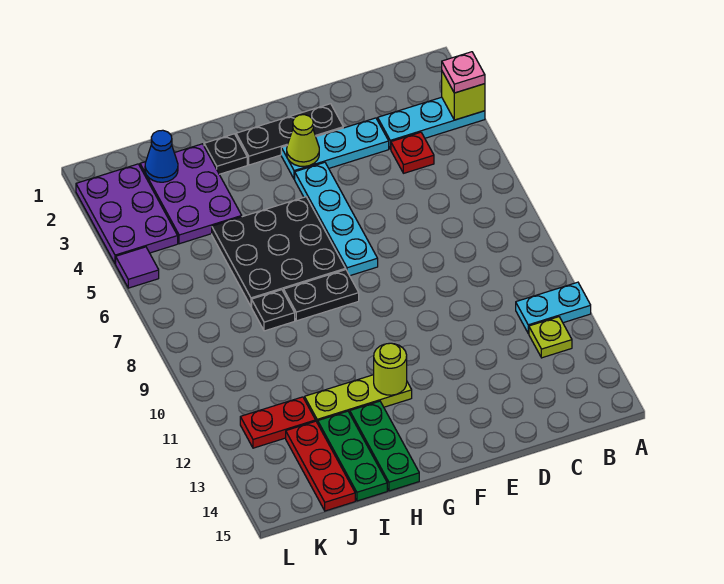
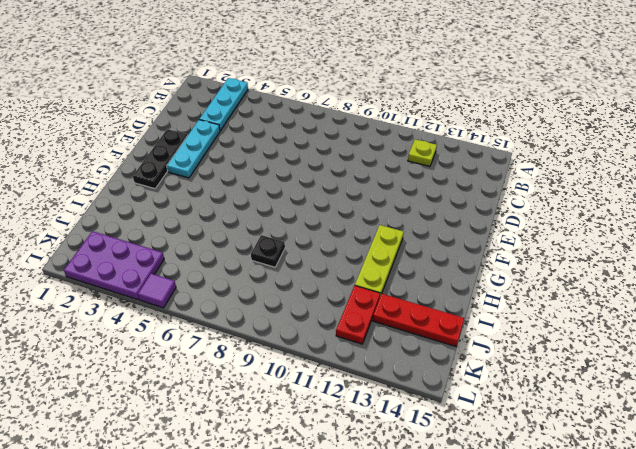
none -> cyan 1x2 plate [516,282,591,333]
none -> red 1x1 plate [391,132,434,173]
none -> cyan 1x4 plate [295,162,378,276]

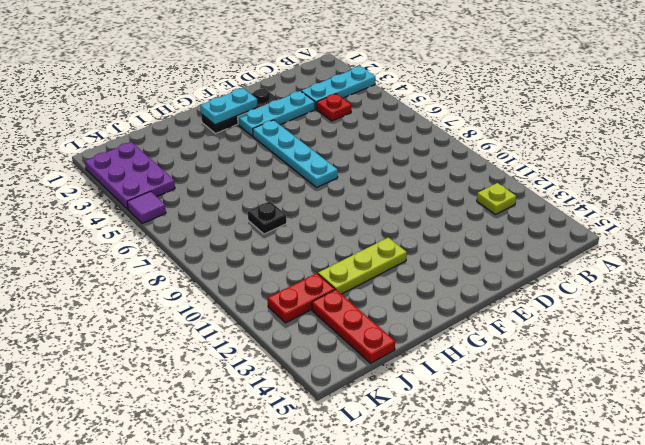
cyan 1x2 plate [200,88,258,125] -> cyan 1x2 plate moved to [516,282,591,333]
none -> black 3x3 plate [212,197,346,307]
none -> black 1x2 plate [284,270,359,321]
none -> black 1x1 plate [204,134,247,174]

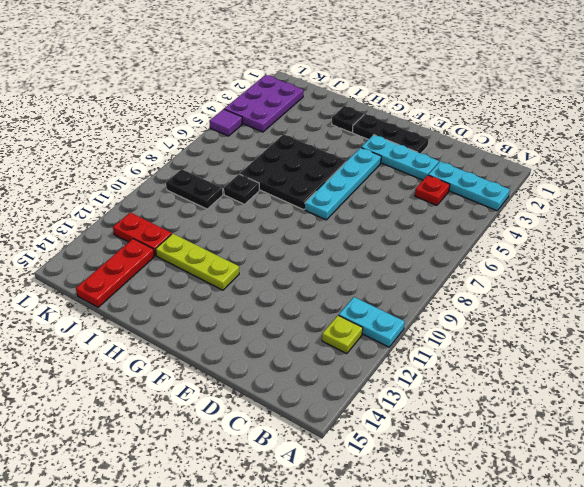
black 1x2 plate [166,169,223,209] -> black 1x2 plate moved to [284,270,359,321]
none -> green 1x3 plate [350,401,419,491]
none -> purple 2x3 plate [140,144,242,244]
none -> green 1x3 plate [318,411,387,501]

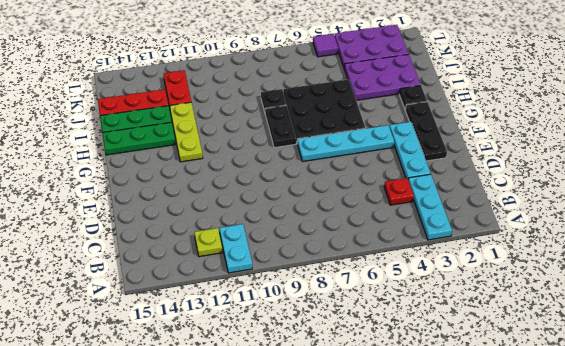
none -> lime 1x1 brick [442,72,485,120]
none -> lime 1x1 cone [287,115,319,166]
none -> lime 1x1 round brick [374,343,407,395]

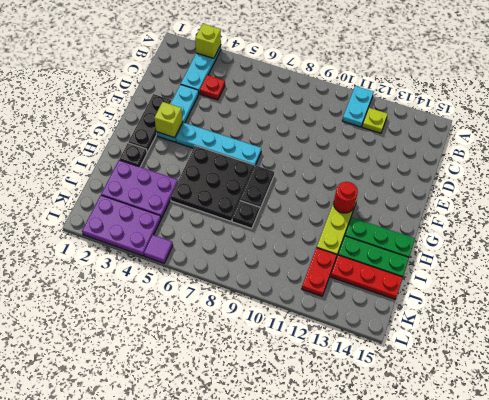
lime 1x1 brick [154,102,183,138] -> lime 1x1 cone [287,115,319,166]
red 1x1 round brick [334,182,358,213] -> lime 1x1 round brick [374,343,407,395]
none -> blue 1x1 cone [145,130,178,182]
none -> pink 1x1 plate [442,52,485,93]

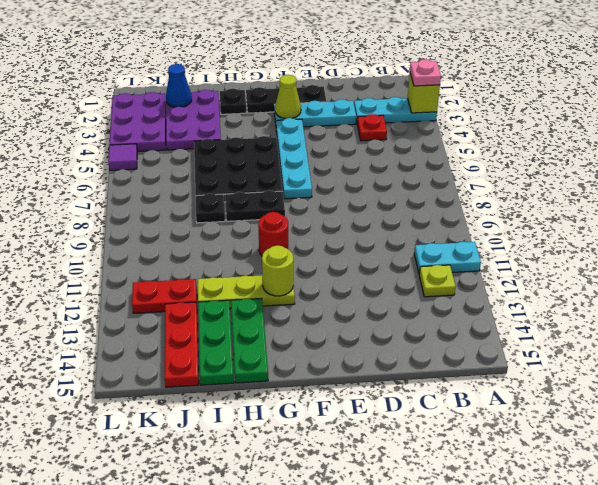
red 1x1 round brick [258,212,288,256] -> none

